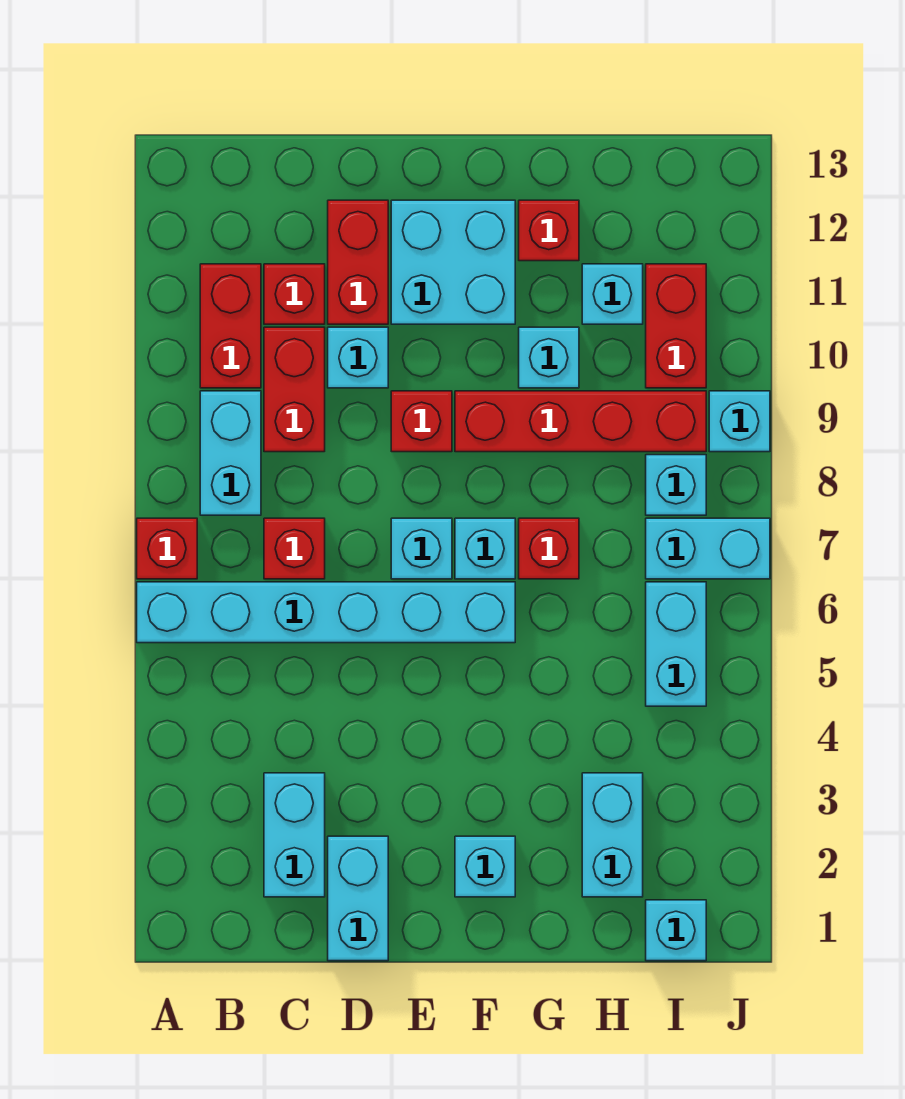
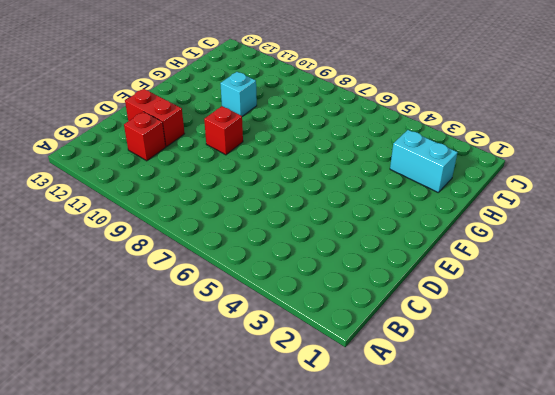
none -> cyan 1x6 brick [137,582,515,643]
none -> red 1x1 brick [137,518,197,579]
none -> cyan 1x2 brick [200,391,261,515]

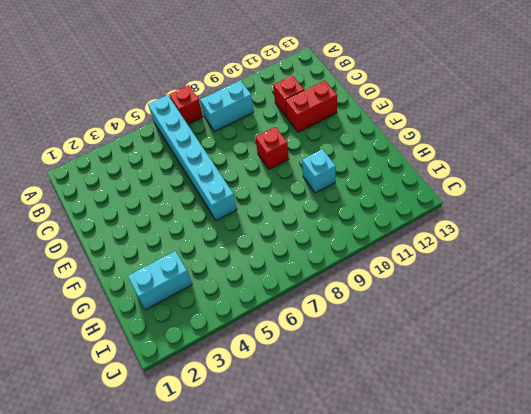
none -> red 1x2 brick [200,264,261,388]
none -> cyan 1x2 brick [264,773,325,897]
none -> red 1x1 brick [264,518,325,579]

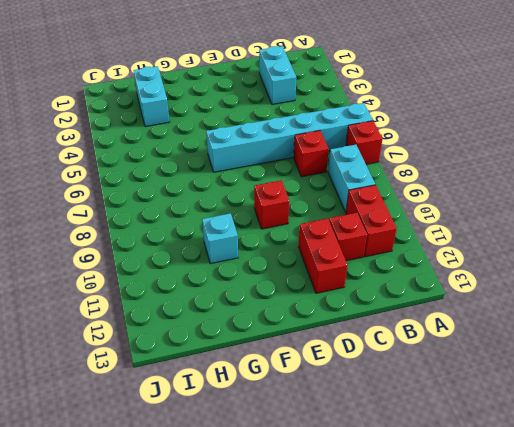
none -> red 1x2 brick [264,327,325,452]
none -> cyan 1x2 brick [328,836,388,961]
none -> cyan 1x1 brick [328,327,388,388]

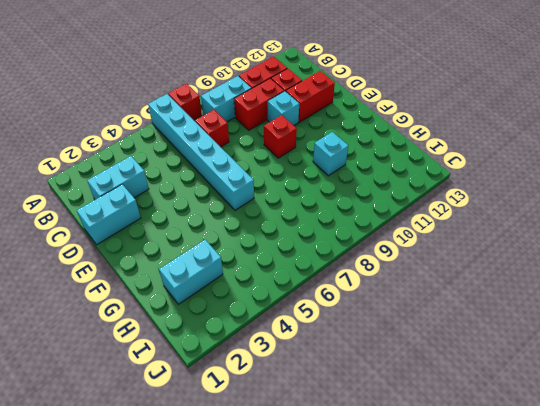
none -> cyan 1x1 brick [391,518,452,579]
none -> cyan 2x2 brick [391,200,515,324]
none -> cyan 1x1 brick [455,836,515,897]

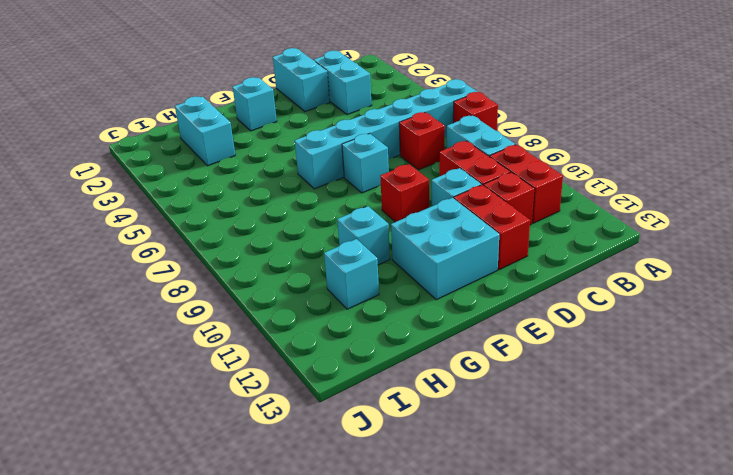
none -> cyan 1x1 brick [455,518,515,579]
none -> red 1x4 brick [455,391,706,452]
none -> red 1x1 brick [519,518,579,579]

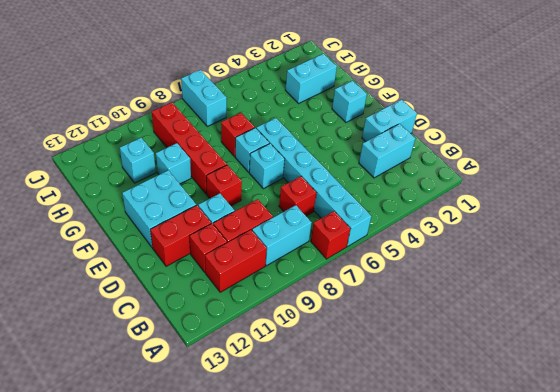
none -> red 1x1 brick [519,200,579,261]
none -> cyan 1x1 brick [646,900,706,961]
none -> cyan 1x2 brick [646,582,706,706]

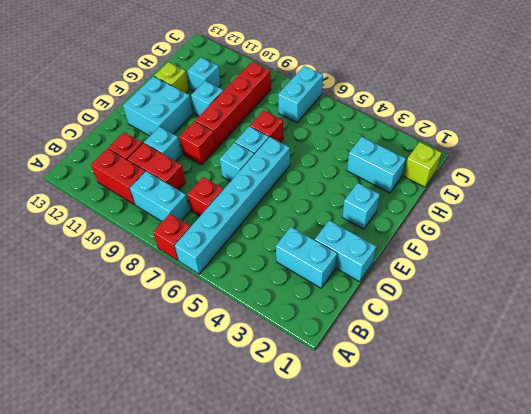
lime 1x1 brick [154,62,189,93] -> red 1x1 brick [519,200,579,261]
lime 1x1 brick [404,142,441,187] -> cyan 1x1 brick [646,900,706,961]
none -> red 1x2 brick [328,200,388,324]
none -> cyan 1x2 brick [646,582,706,706]
none -> cyan 1x1 brick [646,455,706,515]

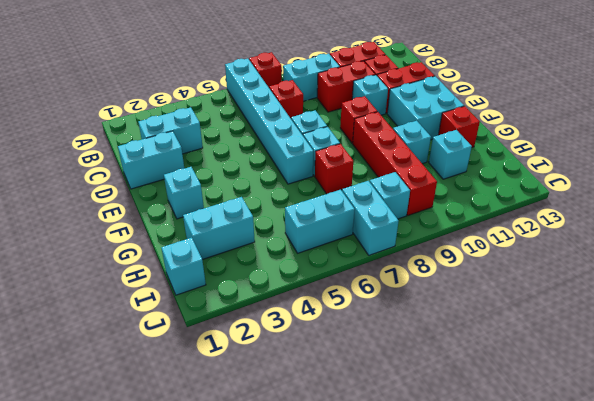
none -> red 1x2 brick [646,264,706,388]
none -> cyan 1x1 brick [709,391,770,452]

